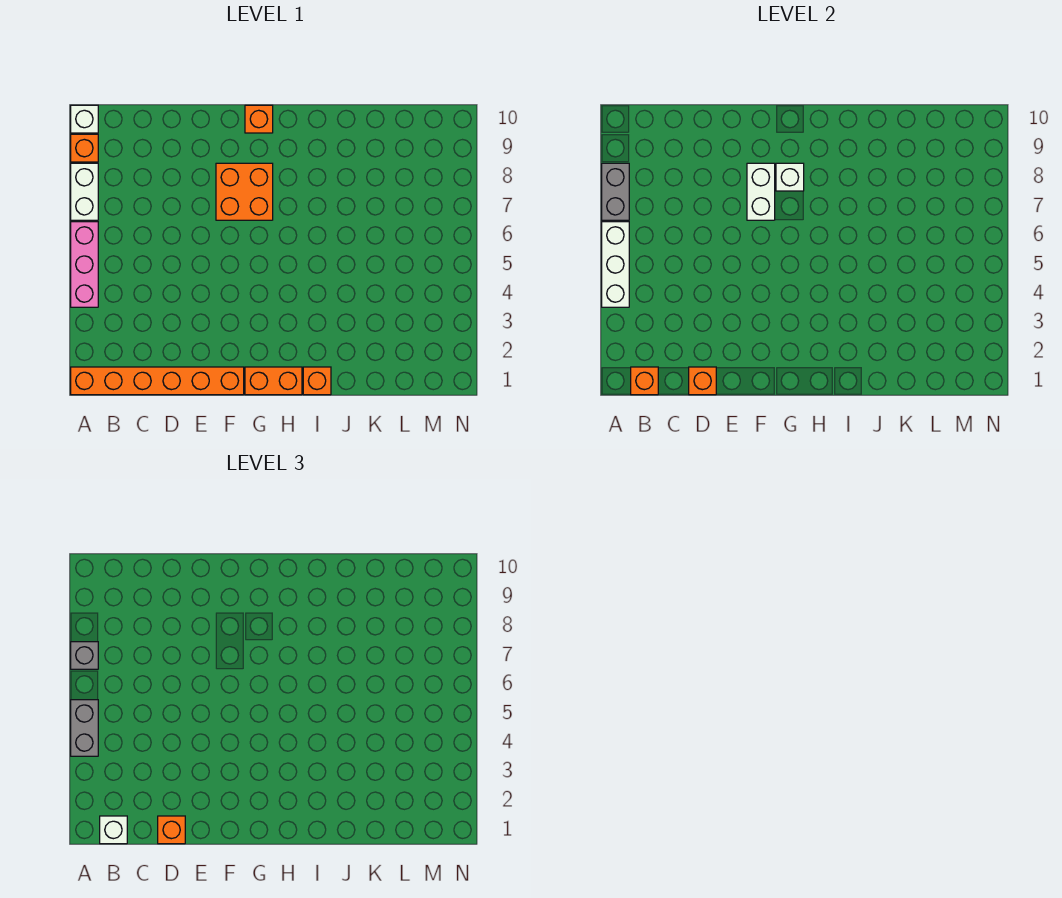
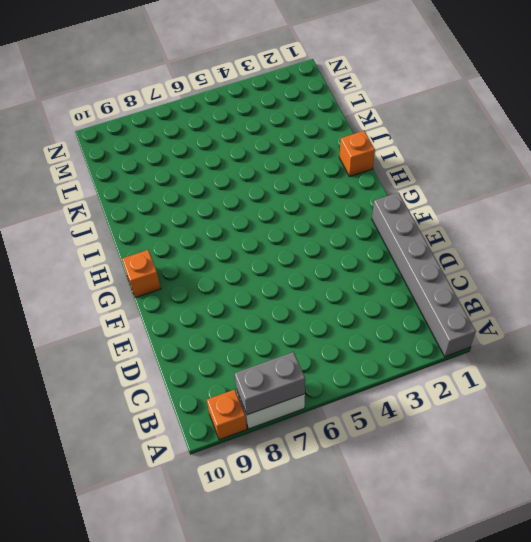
grey 1x6 brick [372,192,476,357] -> orange 1x6 brick [71,367,244,395]
none -> pink 1x3 brick [71,222,98,307]
none -> white 1x1 brick [71,105,98,133]
none -> orange 2x2 brick [216,163,273,220]

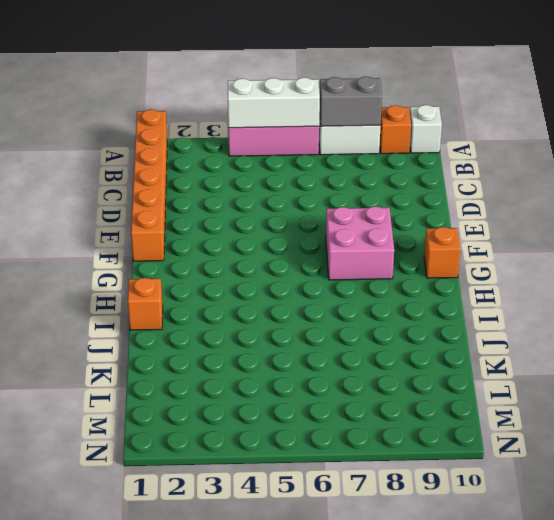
pink 2x2 brick [326,206,394,280] -> orange 2x2 brick [216,163,273,220]
none -> orange 1x2 brick [245,367,302,395]
none -> orange 1x1 brick [631,367,658,395]
none -> orange 1x1 brick [689,367,716,395]

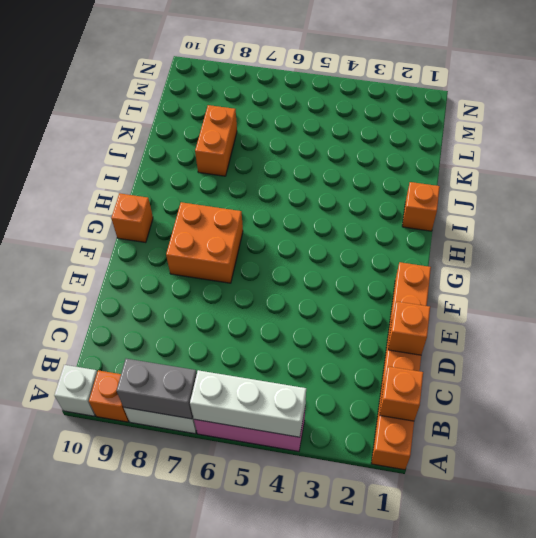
orange 1x2 brick [195,105,237,176] -> orange 1x2 brick moved to [245,367,302,395]
none -> white 1x2 brick [747,163,775,220]
none -> white 1x1 brick [776,163,804,191]
none -> grey 1x2 brick [71,700,98,756]

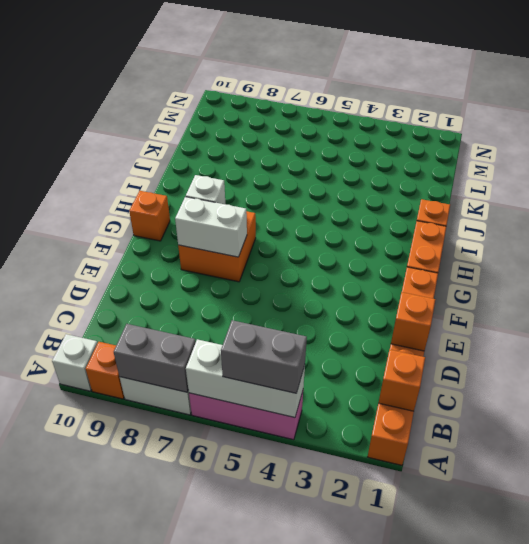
none -> grey 1x1 brick [71,642,98,669]
none -> white 1x1 brick [100,816,127,844]
none -> orange 1x1 brick [158,816,185,844]

